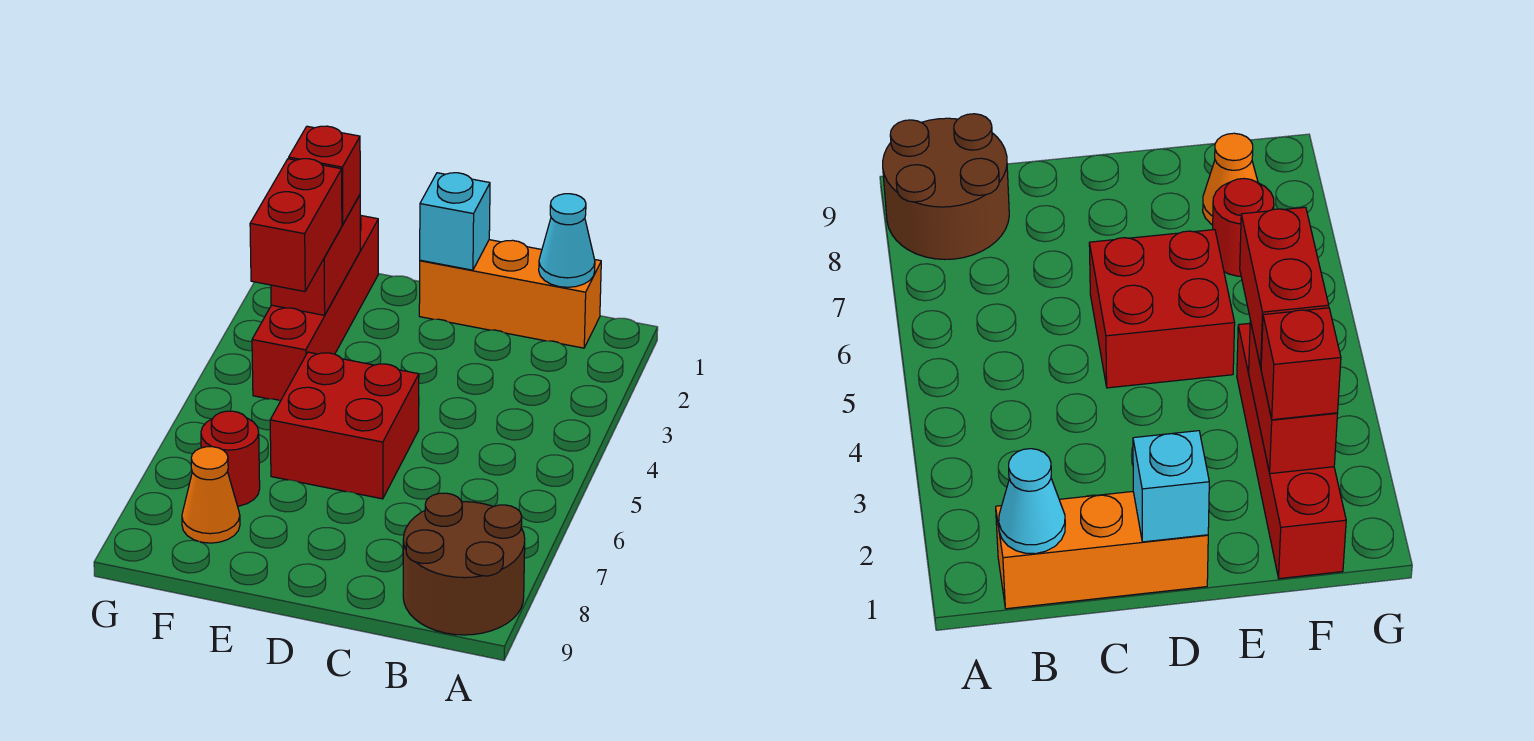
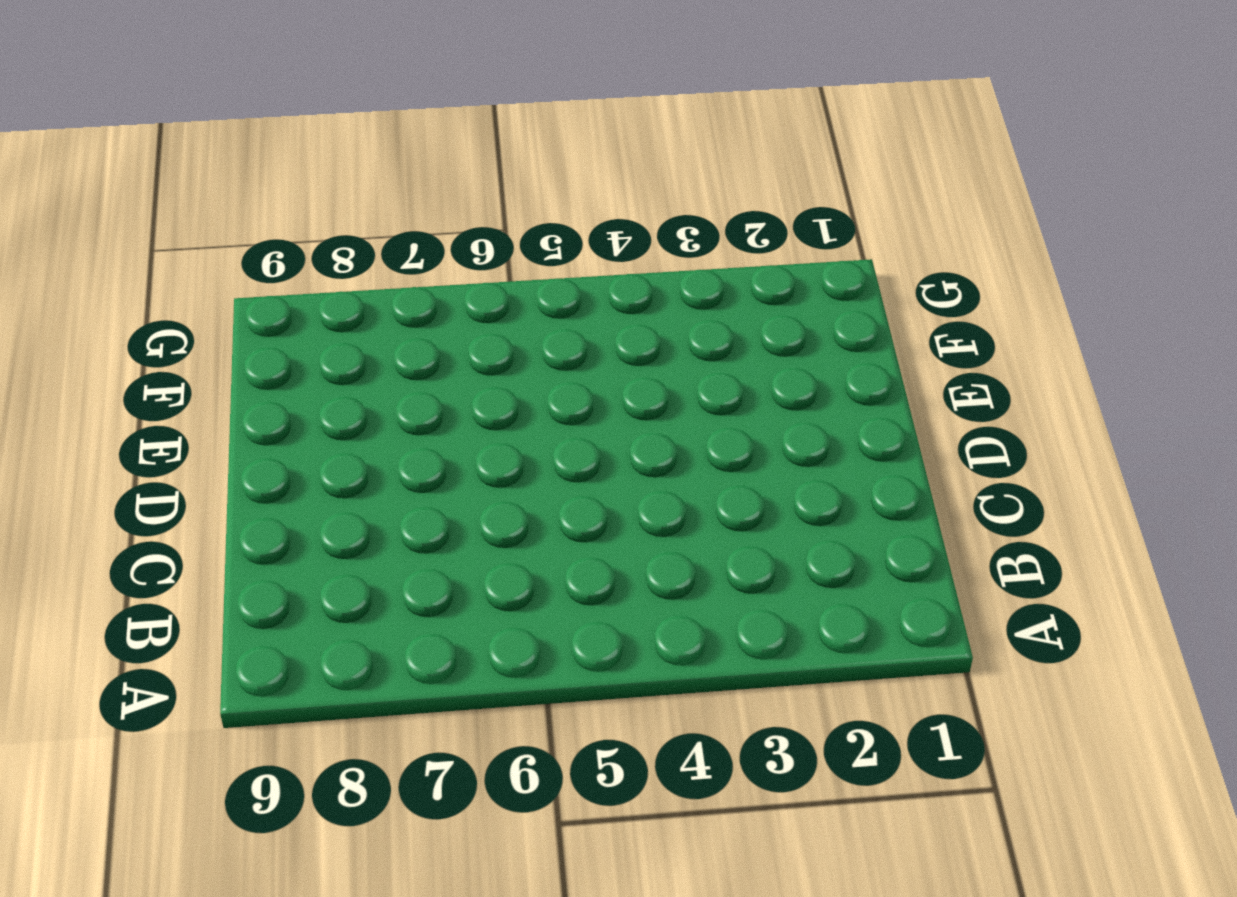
none -> brown 2x2 round brick [403,493,525,635]
none -> orange 1x3 brick [419,240,601,348]

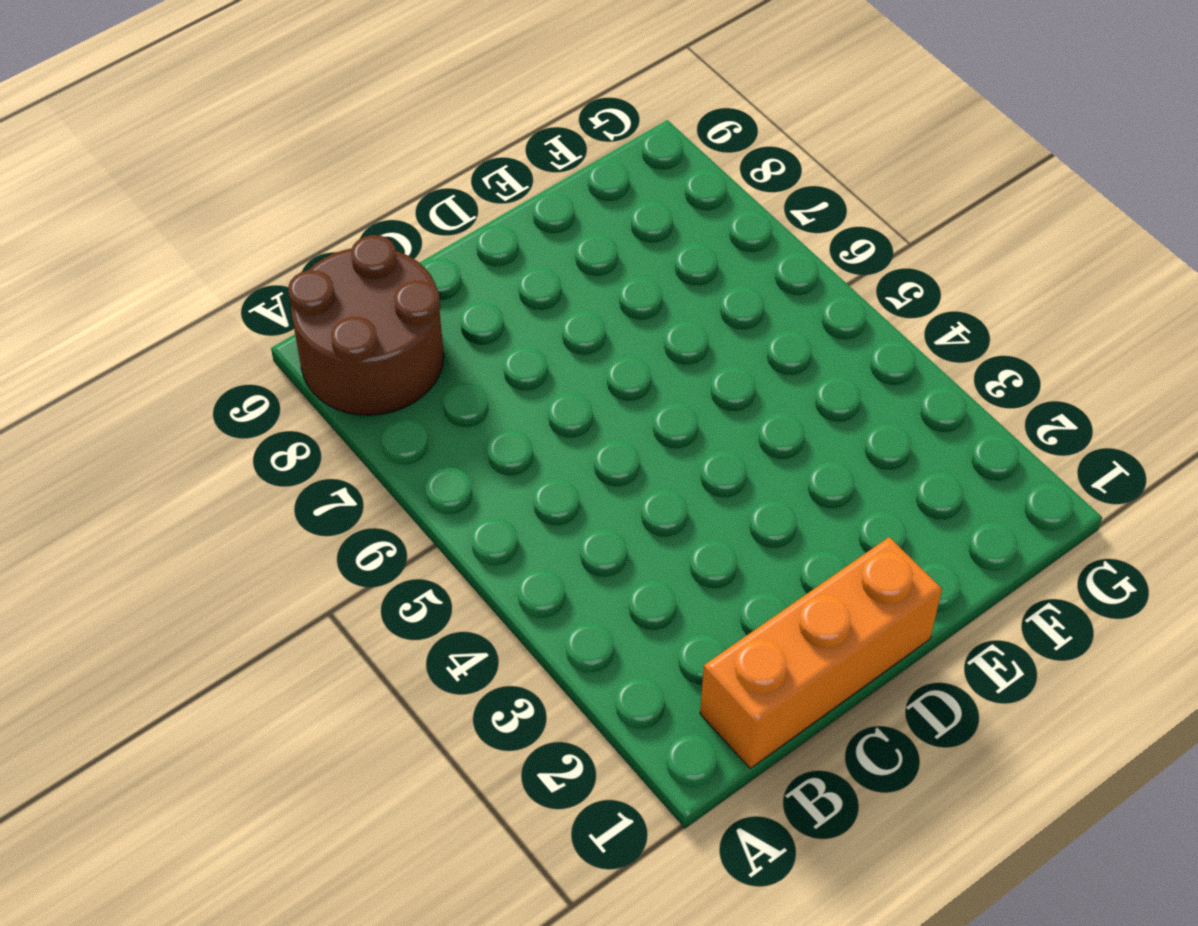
none -> red 2x2 brick [270,352,419,499]
none -> red 1x4 brick [252,215,378,401]

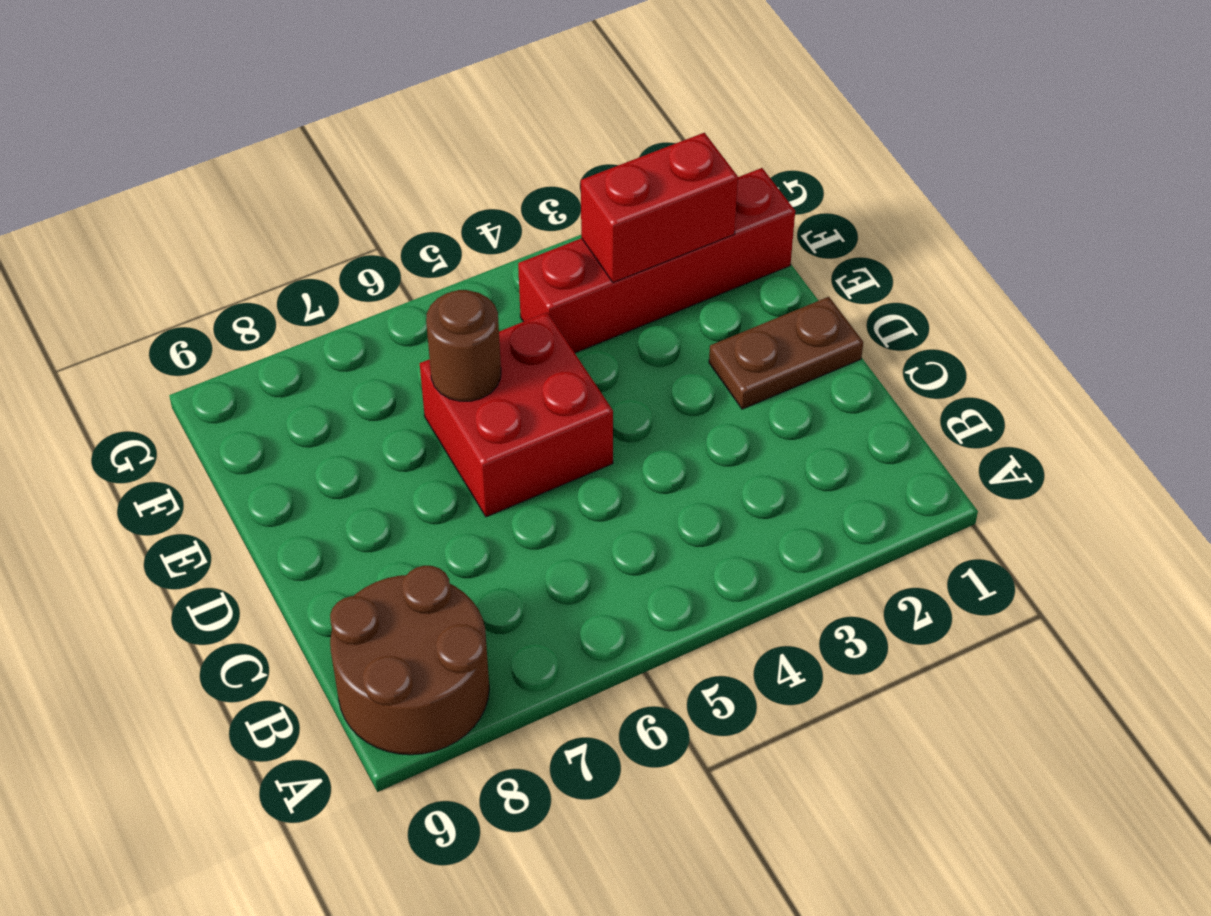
brown 1x2 plate [709,297,863,409] -> orange 1x3 brick [419,240,601,348]
brown 1x1 round brick [426,290,501,401] -> none
none -> red 1x1 round brick [201,411,260,506]
none -> orange 1x1 cone [182,447,240,543]

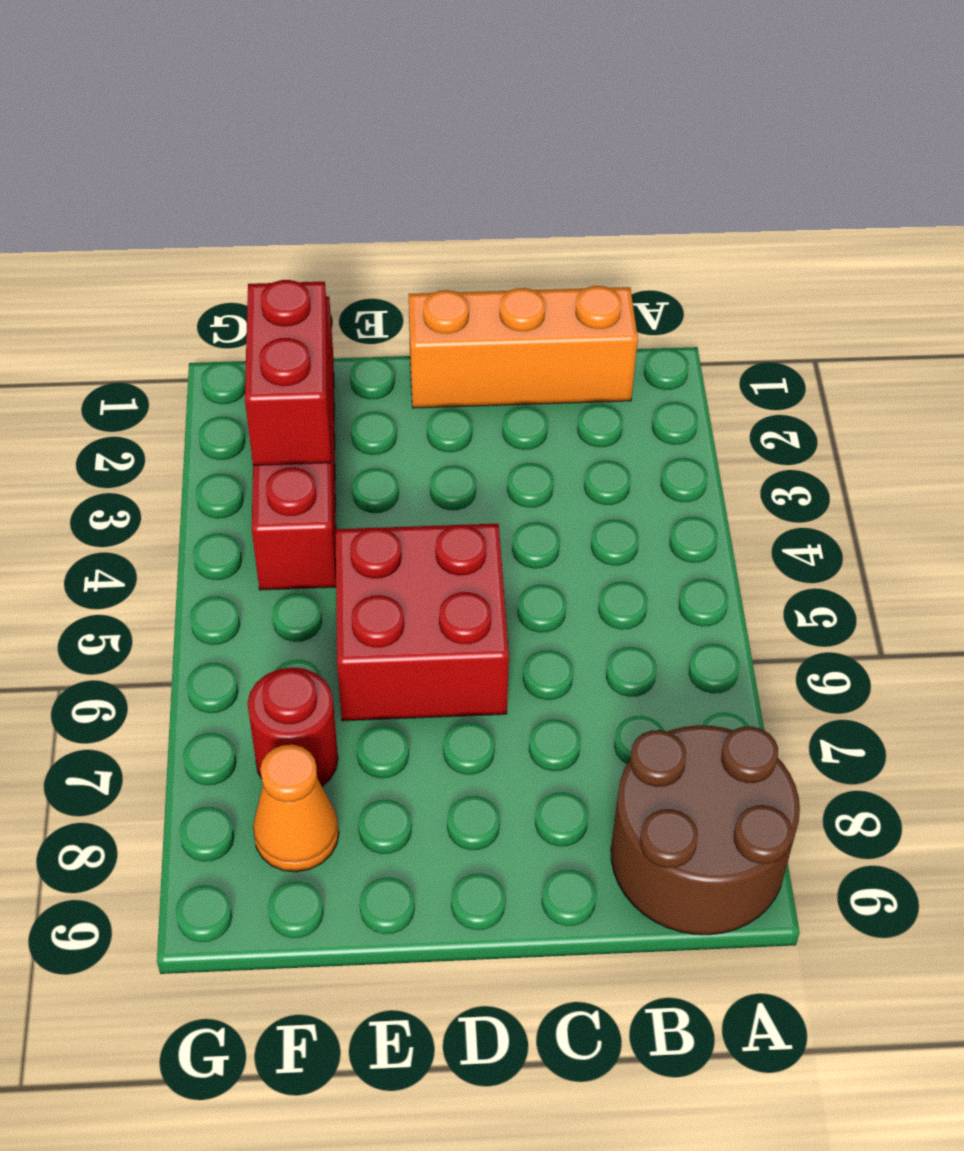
none -> cyan 1x1 cone [539,194,595,287]
none -> cyan 1x1 brick [420,173,490,270]

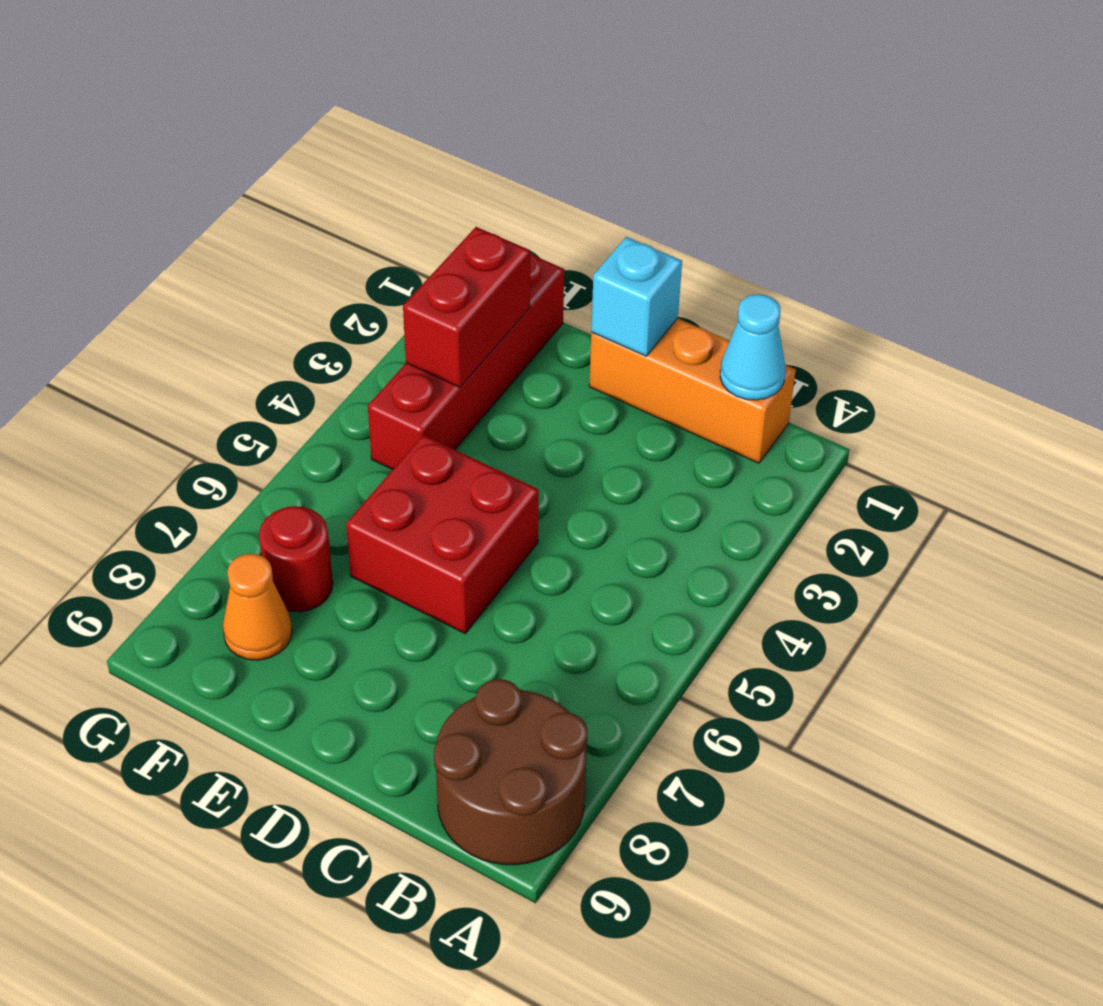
none -> red 1x1 brick [289,126,360,225]
none -> red 1x2 brick [250,159,342,292]

